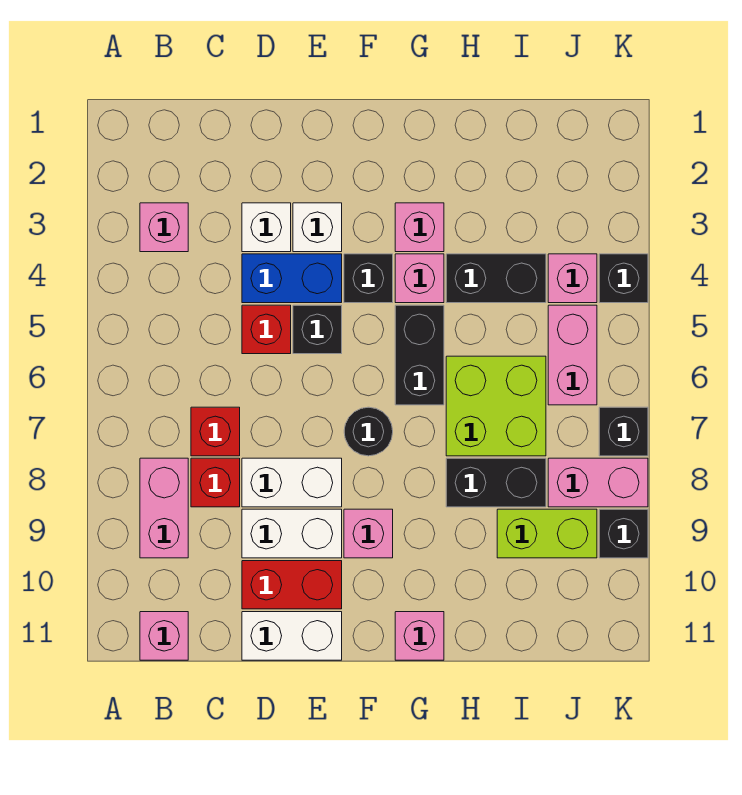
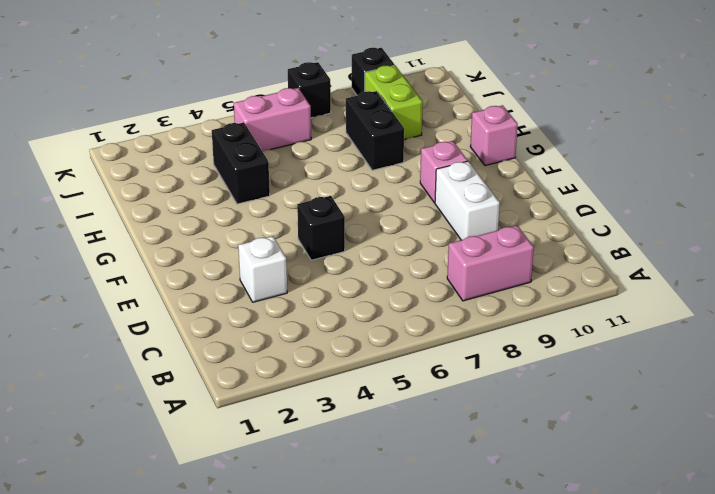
none -> pink 1x1 brick [140,203,188,252]
none -> pink 1x1 brick [140,612,188,660]
none -> red 1x1 brick [191,407,240,456]
none -> red 1x1 brick [191,458,240,507]

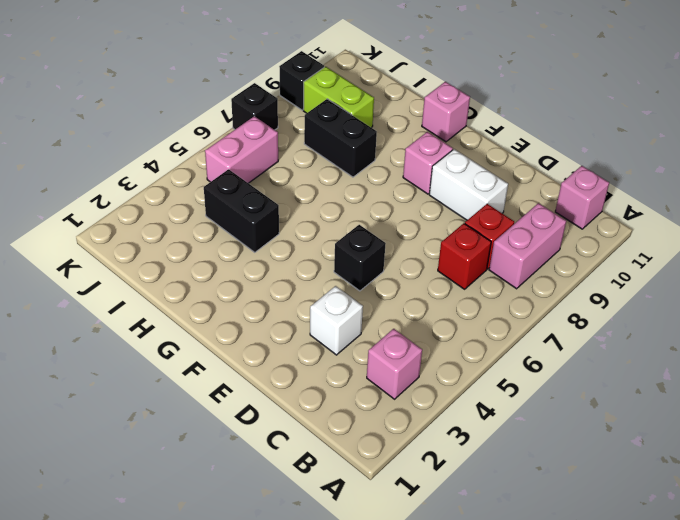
none -> blue 1x2 brick [242,254,342,303]
none -> red 1x1 brick [242,305,291,354]
none -> white 1x2 brick [242,458,342,507]
none -> red 1x2 brick [242,561,342,609]

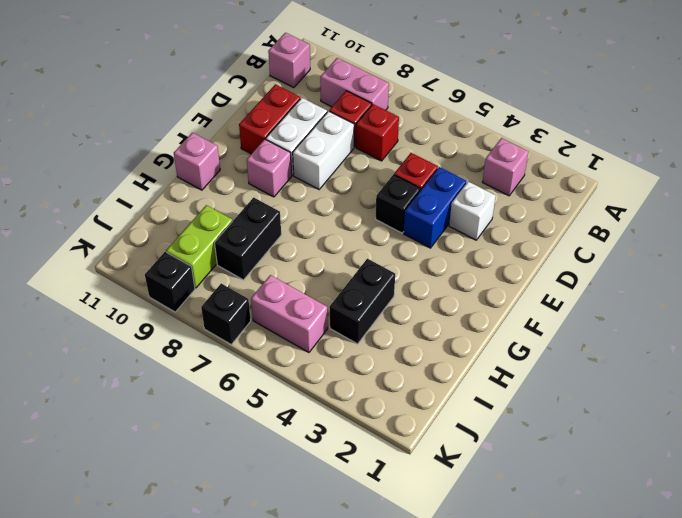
none -> white 1x2 brick [242,612,342,660]
none -> white 1x1 brick [293,203,342,252]
none -> black 1x1 brick [344,254,393,303]
none -> black 1x1 round brick [344,407,393,456]

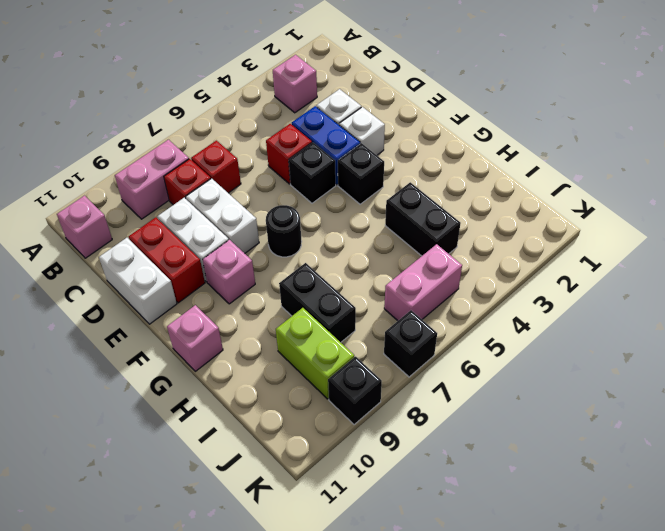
none -> pink 1x1 brick [395,203,444,252]
none -> pink 1x1 brick [395,254,444,303]
none -> black 1x2 brick [395,305,444,405]
none -> lime 2x2 brick [446,356,546,456]

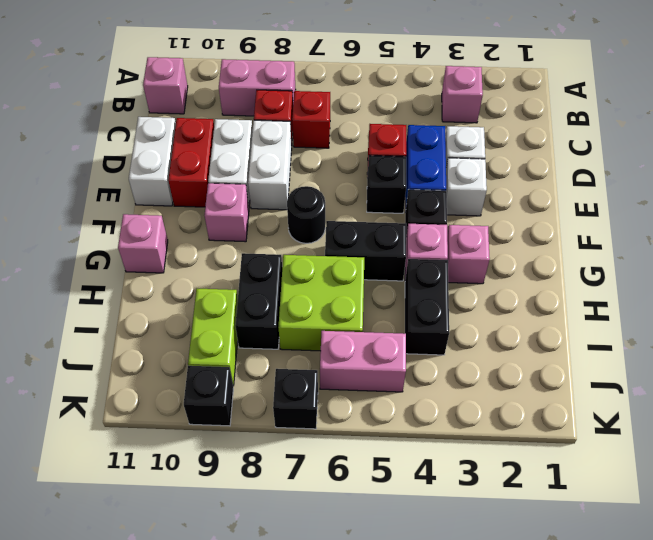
none -> pink 1x1 brick [548,254,597,303]
none -> pink 1x2 brick [548,458,648,507]
none -> black 1x1 brick [599,254,648,303]

